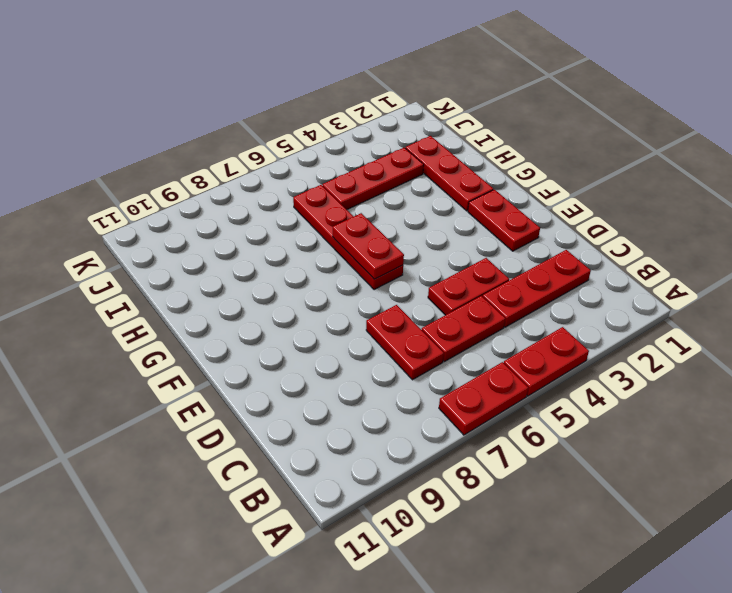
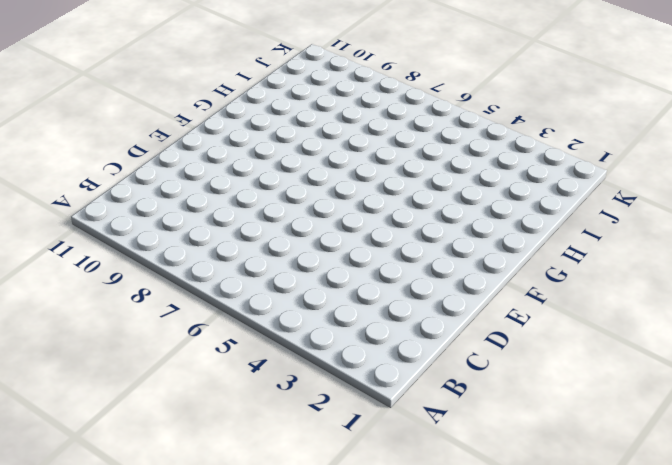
none -> red 1x2 plate [504,327,589,396]
none -> red 1x2 plate [439,362,528,435]

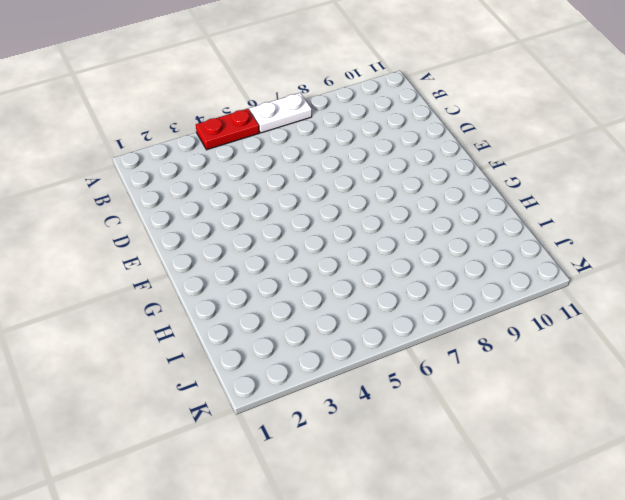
white 1x2 plate [250,93,312,133] -> red 1x2 plate [439,362,528,435]
none -> red 1x3 plate [483,250,591,327]
none -> red 1x2 plate [422,296,505,362]

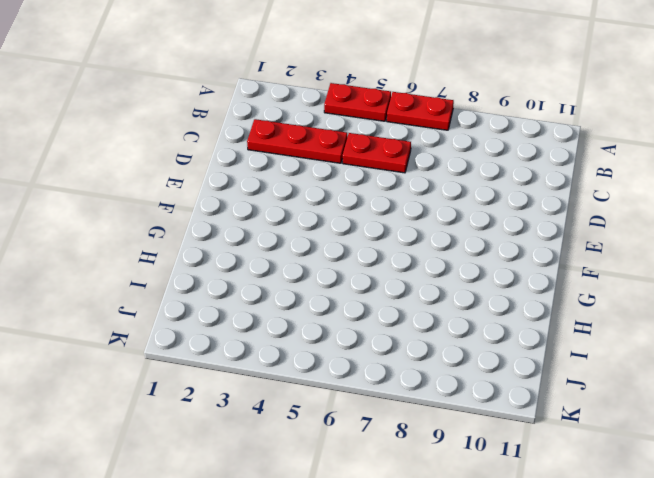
none -> red 1x2 plate [366,305,444,380]
none -> red 1x2 plate [428,258,509,315]

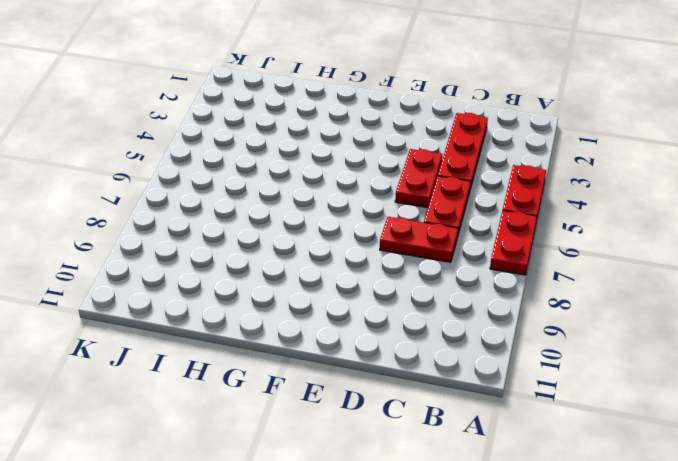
none -> red 1x2 plate [468,189,540,251]
none -> red 1x4 plate [293,185,403,290]

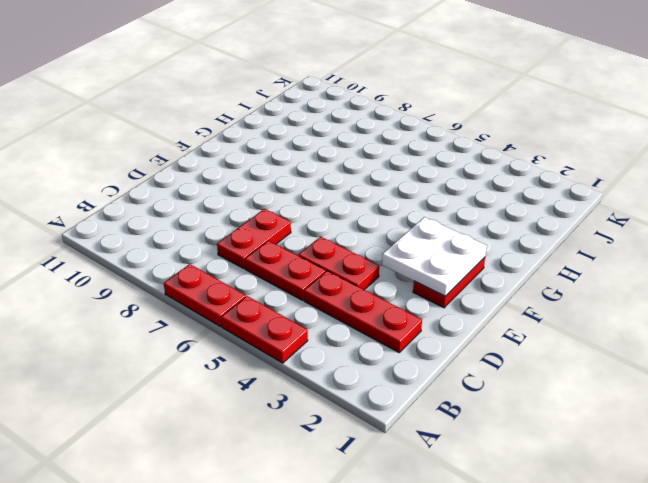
white 2x2 plate [382,217,487,296] -> none
none -> red 1x4 plate [293,185,403,290]
none -> red 1x3 plate [406,136,493,211]

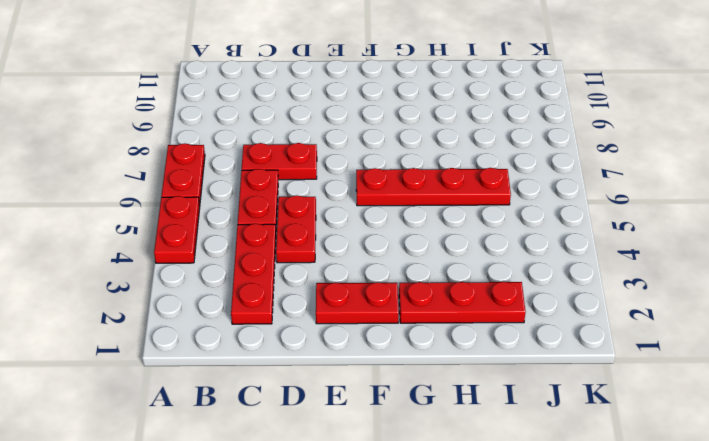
none -> red 1x3 plate [322,148,424,210]
none -> red 1x2 plate [333,213,404,279]

